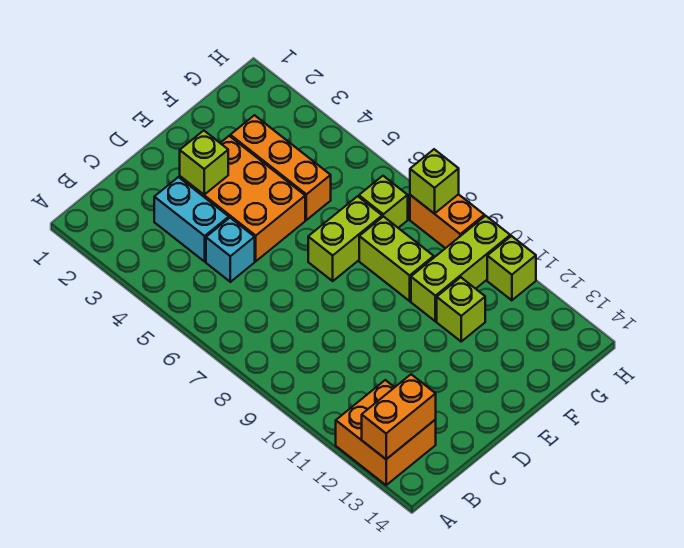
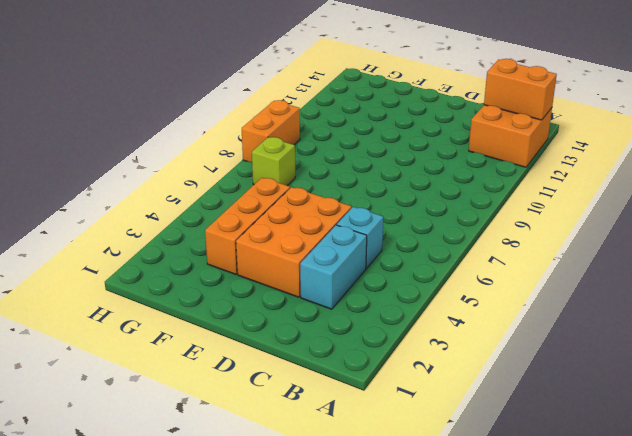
none -> lime 1x2 brick [308,196,382,281]
none -> lime 1x2 brick [359,216,434,301]
none -> lime 1x3 brick [411,216,510,321]

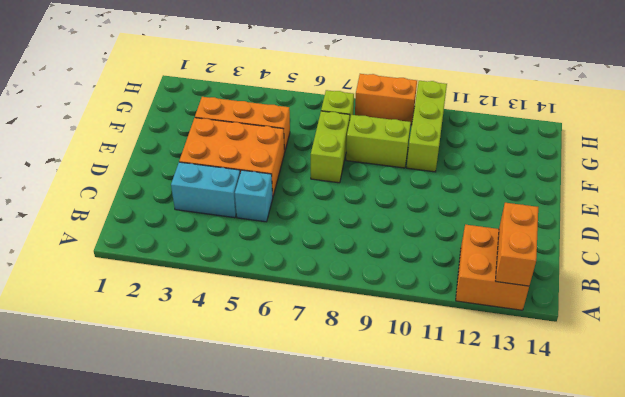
none -> lime 1x1 brick [437,277,485,341]
none -> lime 1x1 brick [487,236,536,300]
none -> lime 1x1 brick [180,131,228,195]

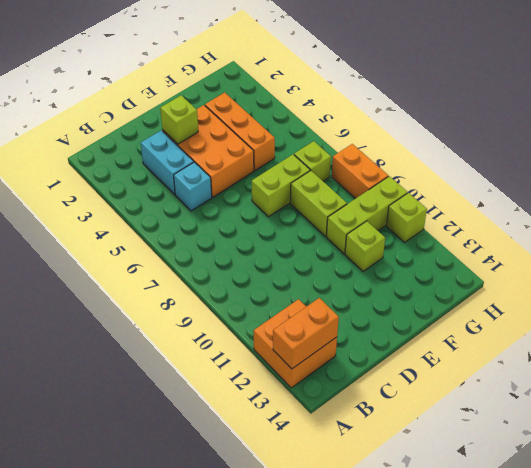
none -> lime 1x1 brick [410,149,459,214]

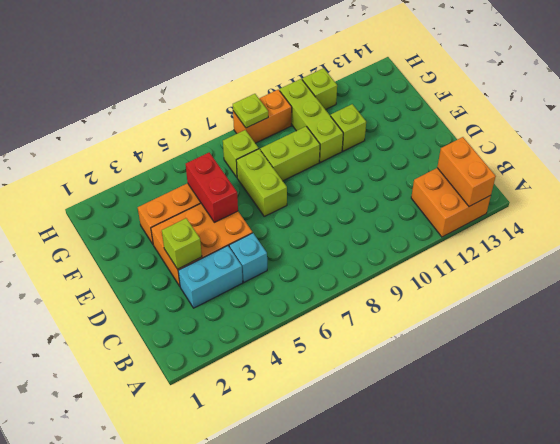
red 1x2 brick [186,153,238,222] -> none
lime 1x1 plate [233,94,268,128] -> lime 1x1 brick [410,149,459,214]

